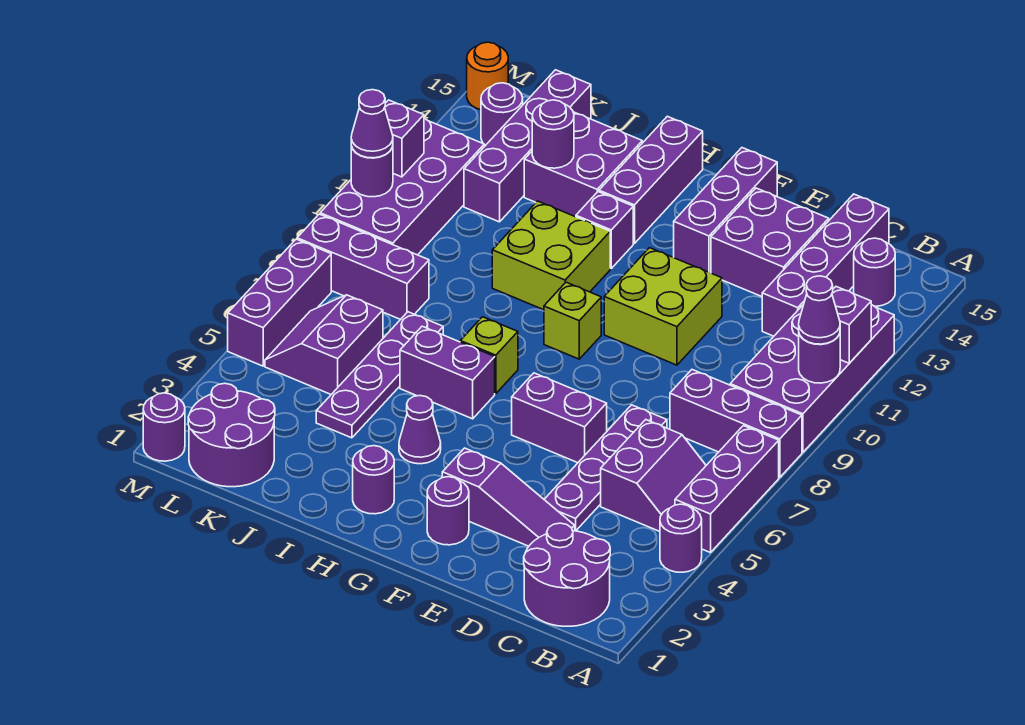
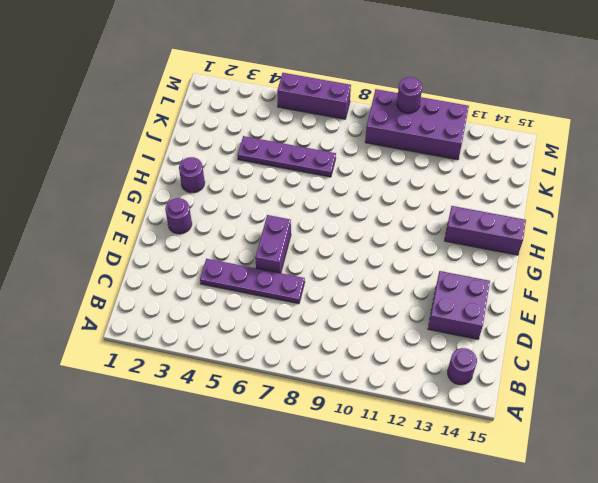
none -> purple 1x1 round brick [660,504,702,572]
none -> purple 1x3 brick [675,426,779,553]
none -> purple 1x3 brick [670,370,802,477]
none -> purple 2x4 brick [730,304,894,452]

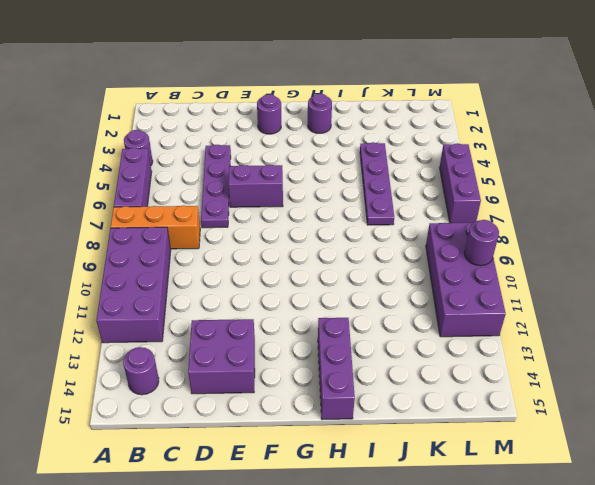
orange 1x3 brick [111,206,200,249] -> purple 1x3 brick [670,370,802,477]
none -> purple 2x2 round brick [524,523,610,626]
none -> purple 2x2 slope [601,420,706,531]
none -> purple 1x4 brick [762,194,889,336]
none -> purple 1x3 slope [442,448,575,546]

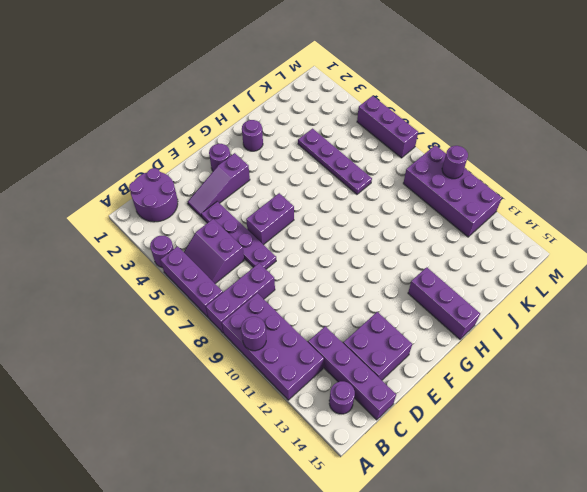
none -> lime 2x2 brick [604,248,722,365]
none -> purple 1x3 brick [674,148,777,273]
none -> lime 1x1 brick [544,282,601,359]
none -> purple 1x1 cone [399,396,441,464]

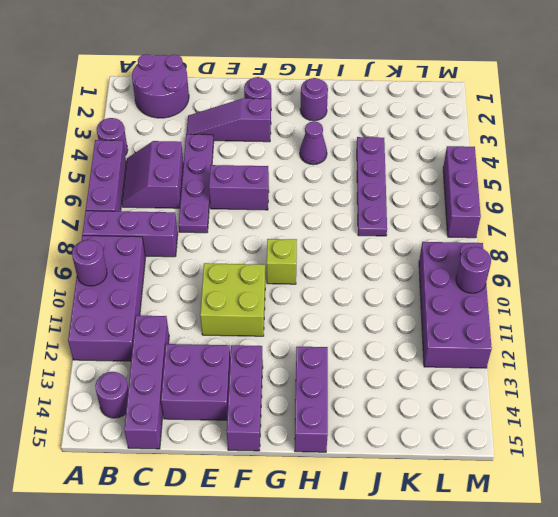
none -> purple 1x2 brick [400,326,495,419]
none -> lime 1x1 brick [460,317,518,394]
none -> lime 2x2 brick [492,201,610,310]
none -> purple 1x1 brick [576,192,633,268]

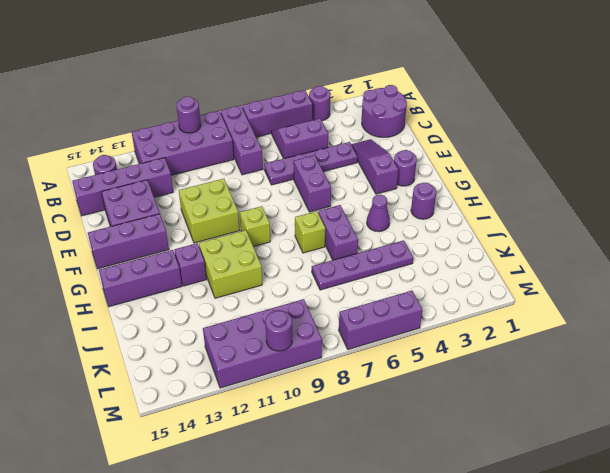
none -> purple 2x2 brick [524,112,642,217]
none -> purple 2x2 round brick [188,383,275,487]
none -> purple 2x2 slope [265,295,383,394]
none -> purple 1x3 brick [297,214,429,320]

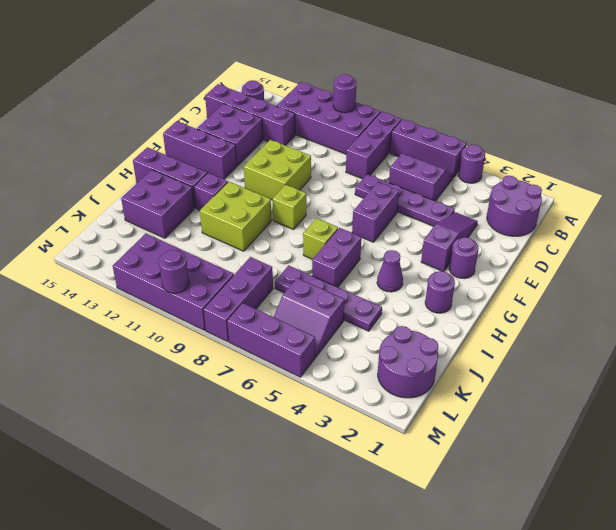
none -> purple 1x4 brick [464,70,591,222]
none -> purple 1x1 round brick [481,83,523,146]
none -> purple 1x1 round brick [143,393,185,461]
none -> orange 1x1 round brick [467,42,508,110]

